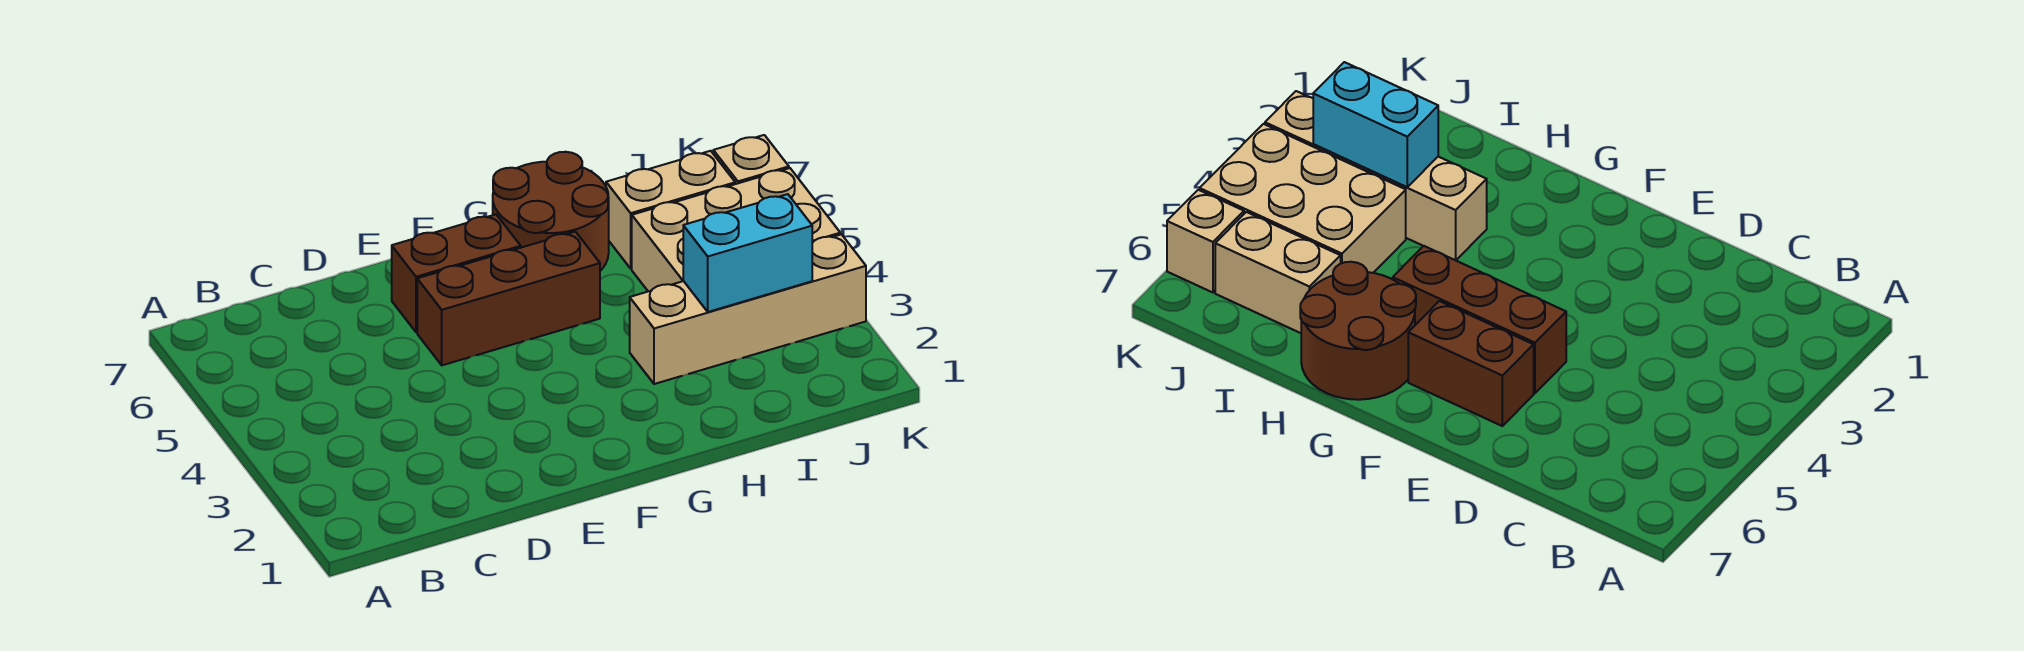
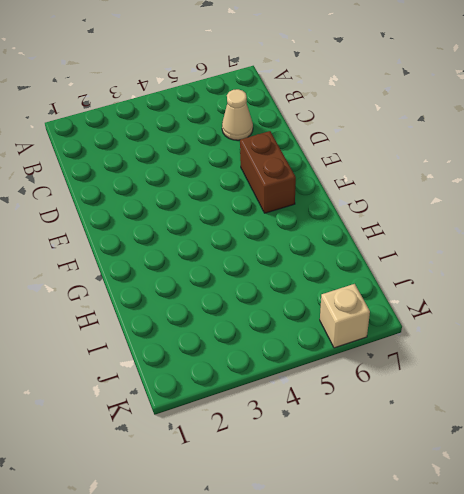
tan 1x1 cone [222,89,253,140] -> none
none -> brown 1x3 brick [417,232,600,365]
none -> brown 2x2 round brick [493,152,609,271]

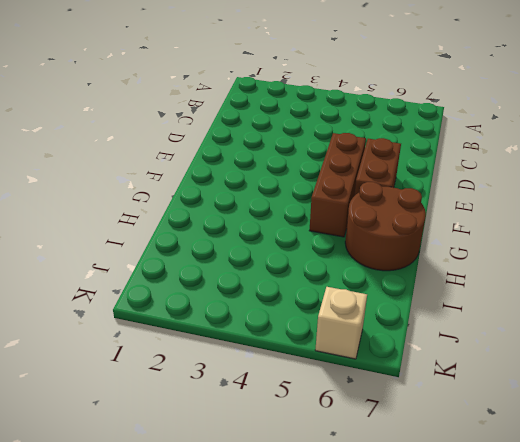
none -> tan 1x4 brick [630,234,866,384]
none -> tan 2x3 brick [632,168,840,291]

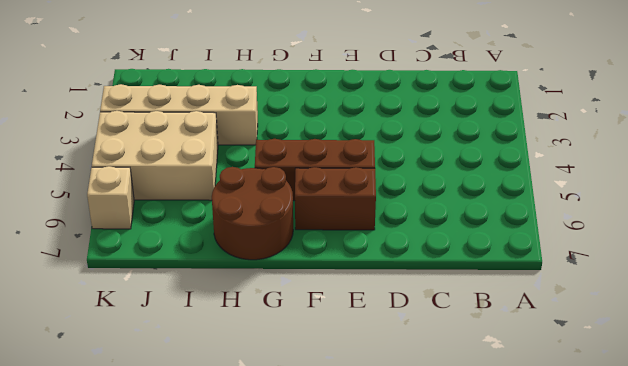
none -> tan 1x2 brick [606,151,735,269]
none -> cyan 1x2 brick [683,194,812,312]

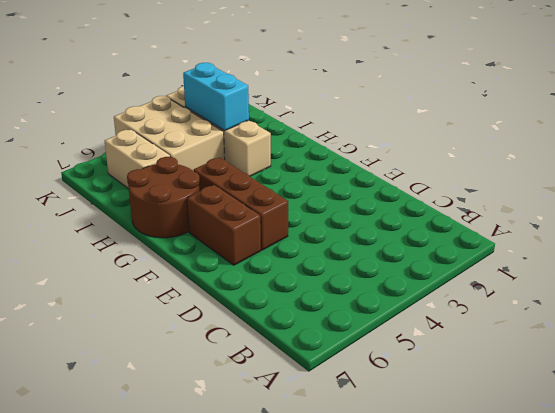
none -> tan 1x1 brick [713,135,789,184]

